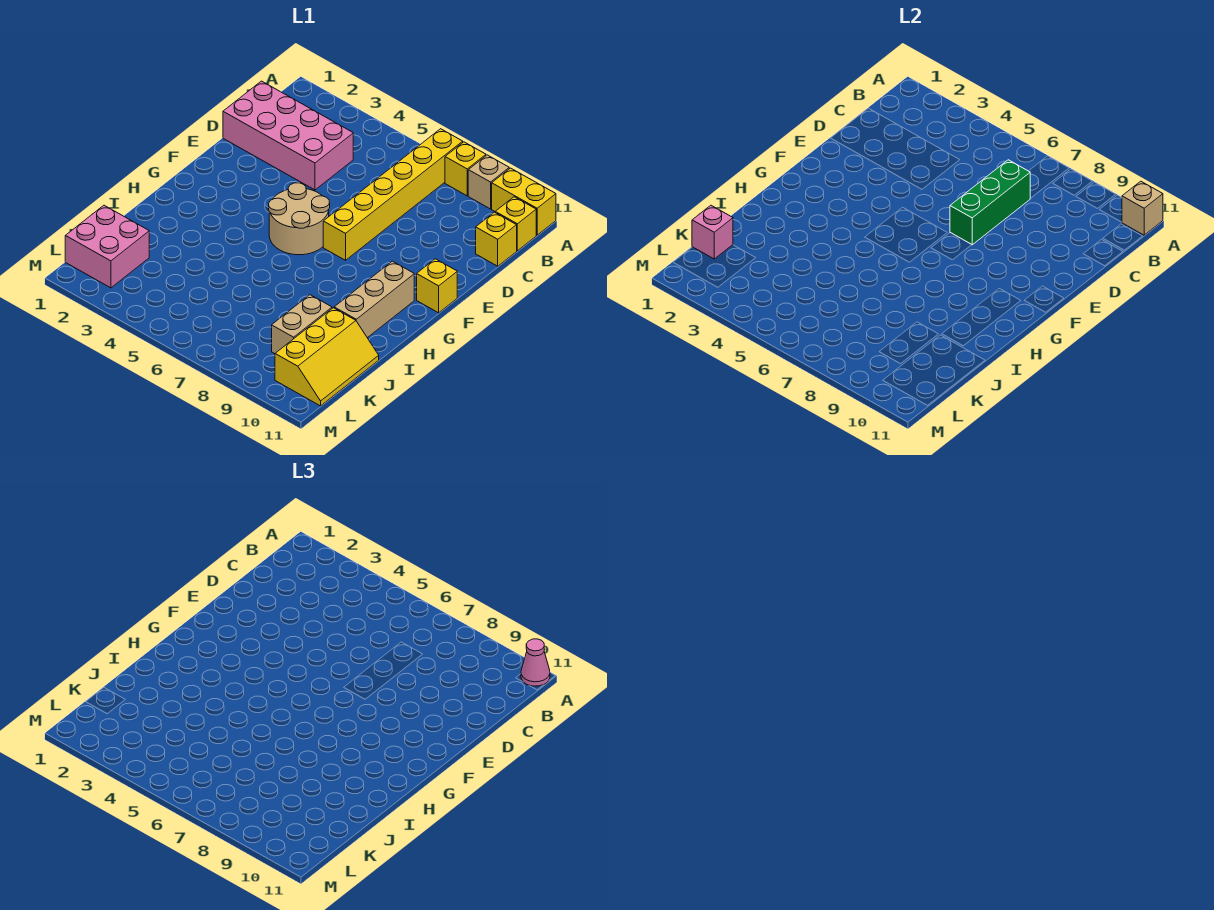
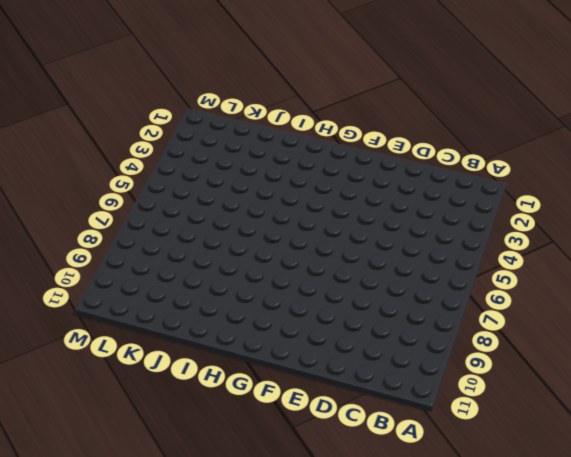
none -> yellow 1x6 brick [323,129,463,260]
none -> yellow 1x1 brick [445,142,486,196]
none -> tan 1x1 brick [468,155,509,209]

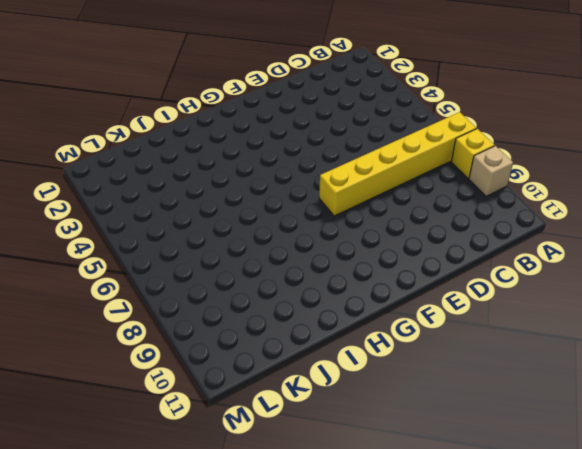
none -> yellow 1x2 brick [492,168,556,235]
none -> yellow 1x1 brick [495,197,536,251]
none -> pink 2x4 brick [223,81,353,190]

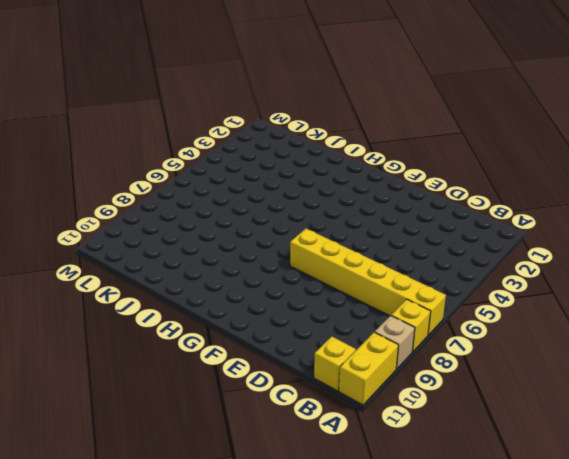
none -> pink 2x4 brick [223,81,353,190]
none -> yellow 1x1 brick [476,212,517,266]
none -> tan 2x2 round brick [269,183,330,255]

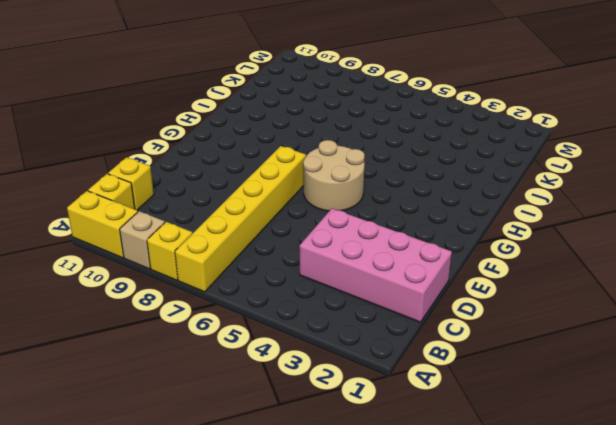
none -> yellow 1x1 brick [417,259,457,313]
none -> tan 1x3 brick [334,261,414,338]
none -> tan 1x2 brick [272,295,332,354]

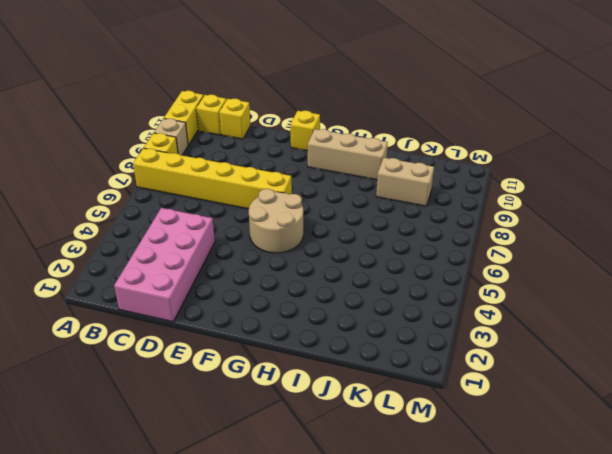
none -> yellow 2x3 slope [275,308,379,406]
none -> pink 2x2 brick [65,205,149,288]
none -> tan 1x1 brick [1122,181,1163,235]

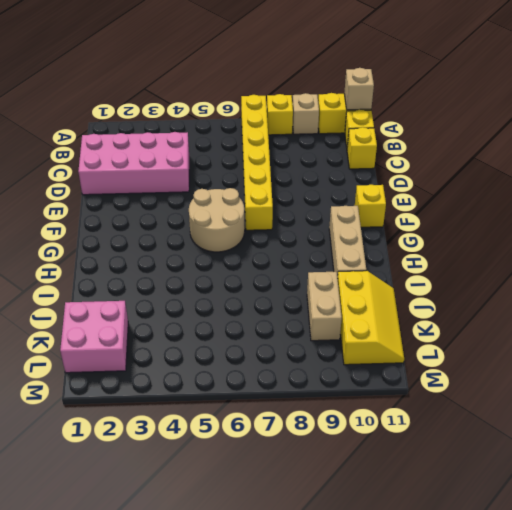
none -> green 1x3 brick [950,160,1030,245]
none -> pink 1x1 brick [692,205,733,259]
none -> pink 1x1 cone [521,639,550,686]

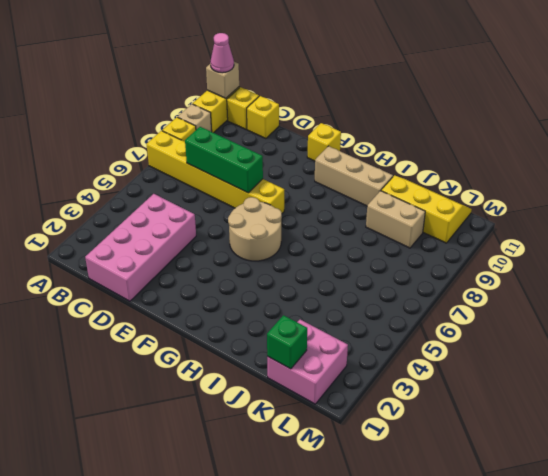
green 1x1 brick [267,315,307,369] -> pink 1x1 brick [692,205,733,259]

